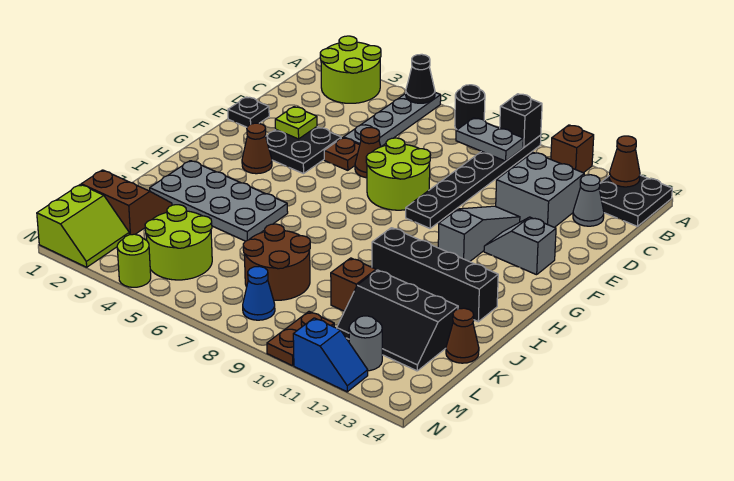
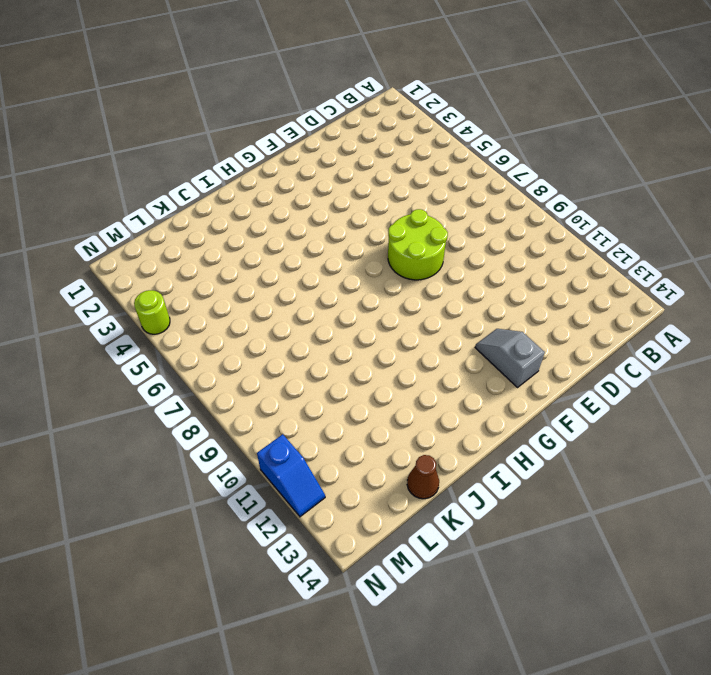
none -> lime 2x2 round brick [320,36,381,103]
none -> grey 1x4 plate [344,93,441,147]
none -> black 1x1 round brick [455,85,485,130]
none -> black 1x6 plate [406,135,541,228]

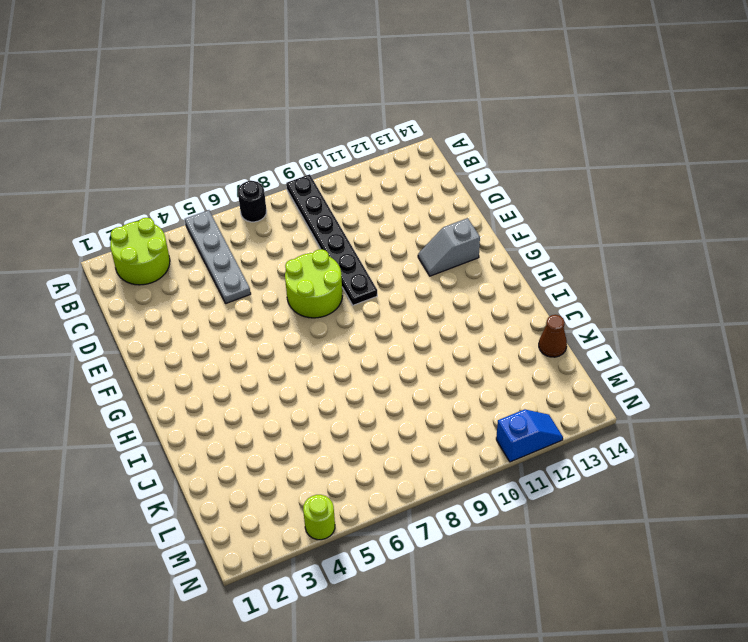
none -> brown 1x1 brick [551,125,594,173]
none -> black 2x2 plate [599,175,672,226]
none -> grey 2x2 brick [496,152,584,227]
none -> grey 1x1 cone [573,175,604,226]

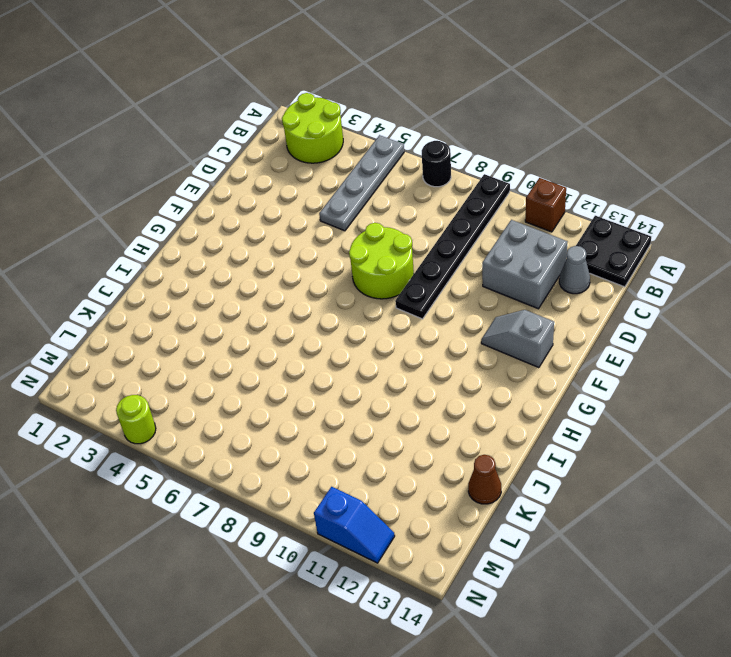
none -> black 1x1 plate [228,97,269,127]
none -> black 2x2 plate [266,127,341,174]
none -> brown 1x1 plate [324,138,360,170]
none -> brown 1x1 cone [355,128,381,178]

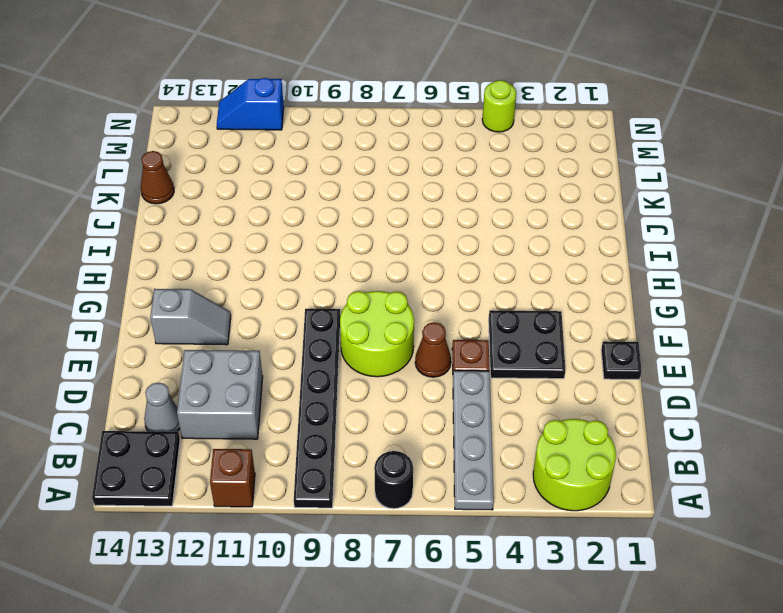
none -> grey 1x3 slope [438,206,520,262]
none -> brown 1x1 cone [242,123,272,174]
none -> grey 2x4 plate [150,161,288,241]
none -> black 1x4 brick [372,228,498,322]

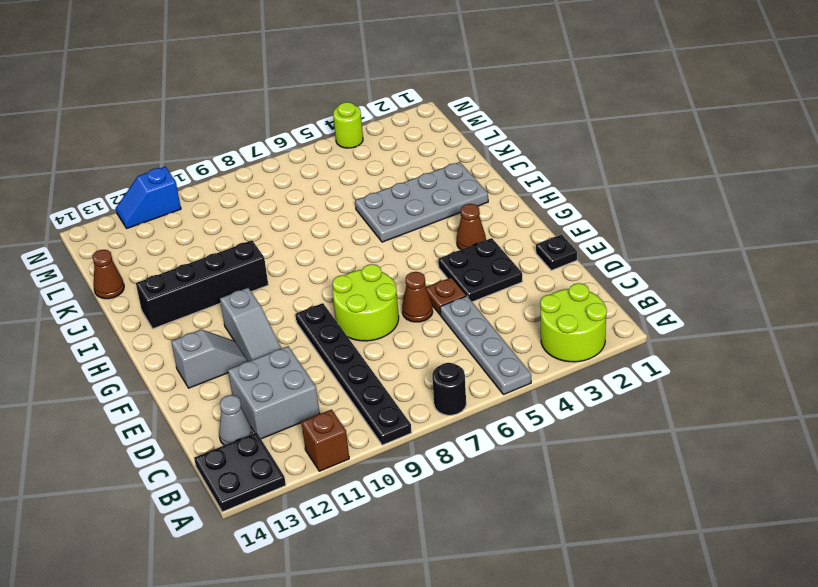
none -> brown 2x2 slope [81,170,172,235]
none -> brown 2x2 round brick [243,224,310,300]
none -> brown 1x1 brick [331,258,376,311]
none -> black 2x3 slope [337,270,458,371]

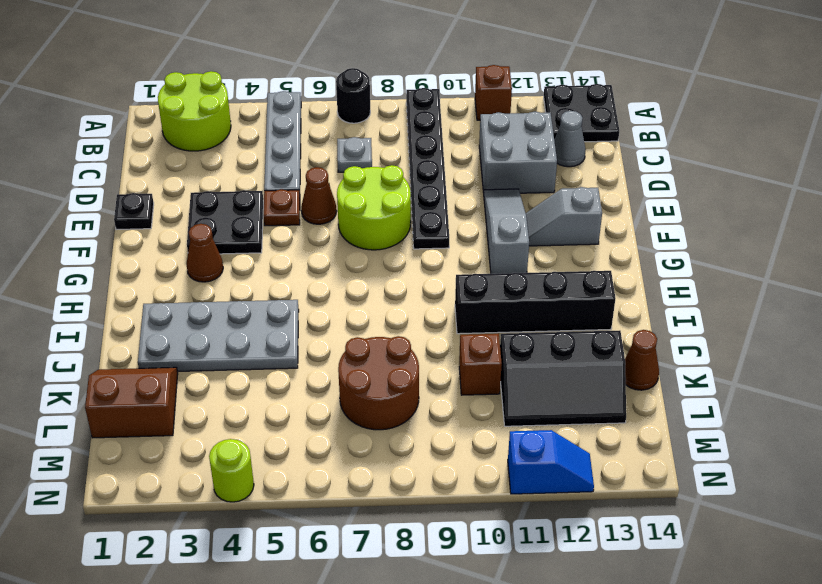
grey 1x1 plate [337,137,372,172] -> none
none -> lime 2x2 round brick [145,205,212,280]
none -> lime 2x2 slope [37,185,129,267]
none -> blue 1x1 cone [243,266,275,320]
none -> brown 1x2 plate [267,312,334,366]

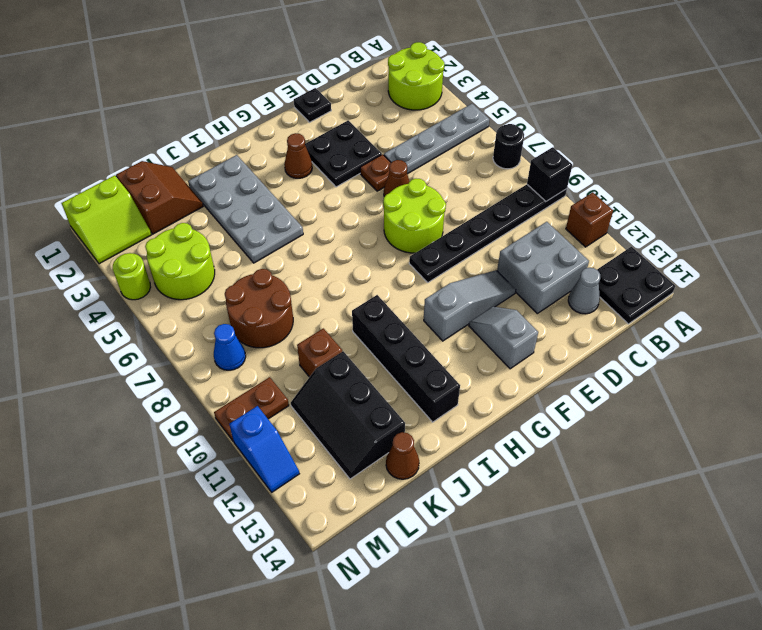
none -> grey 1x1 round brick [349,316,382,371]
none -> black 1x1 cone [406,54,435,103]
none -> brown 1x1 cone [609,136,640,187]
none -> grey 1x2 plate [456,118,523,161]

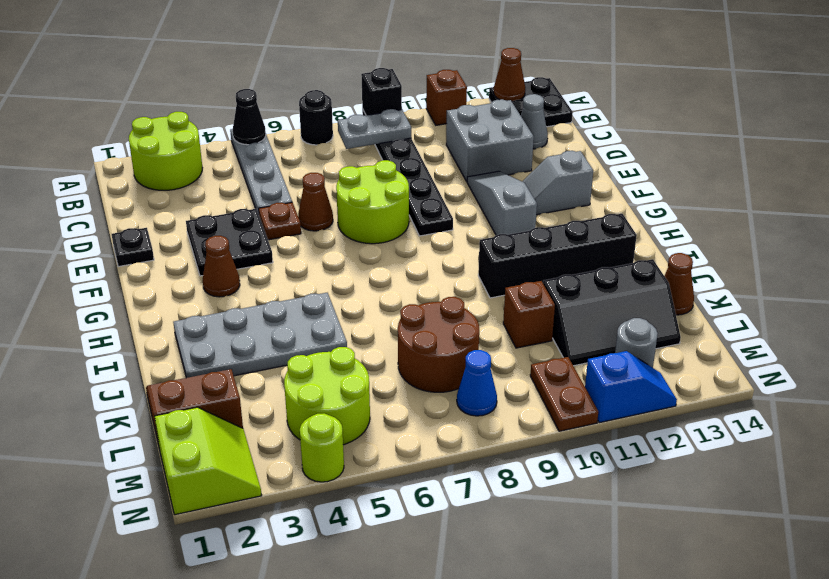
none -> lime 1x1 plate [275,107,317,139]

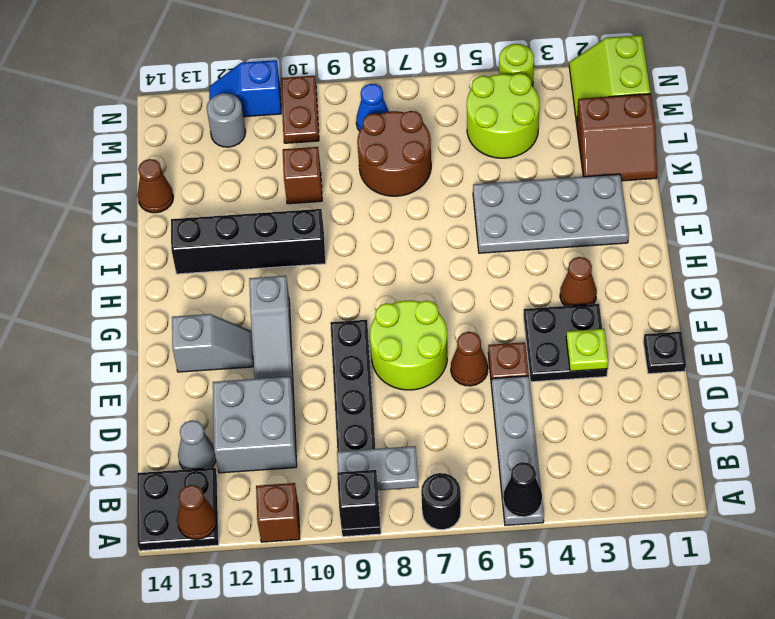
none -> lime 2x2 round brick [320,36,381,103]
none -> black 2x3 slope [337,270,458,371]

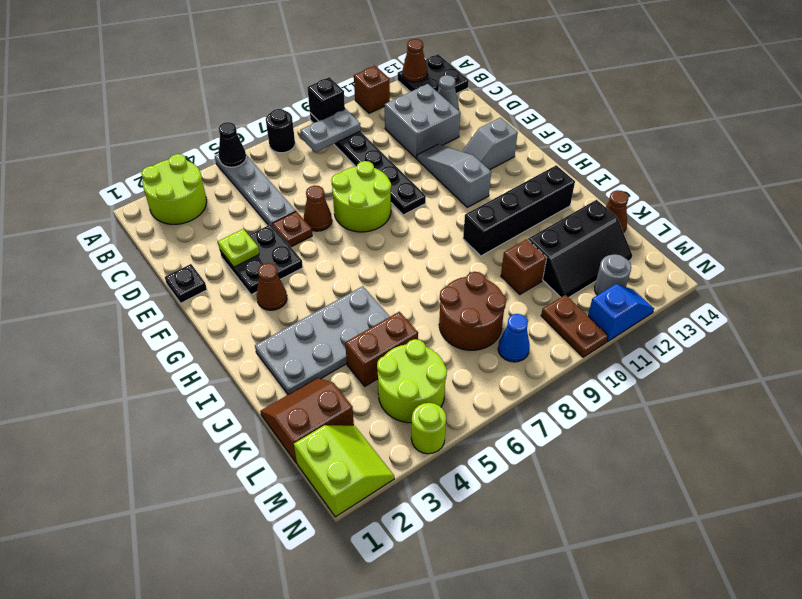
brown 1x2 brick [345,312,418,386] -> none

